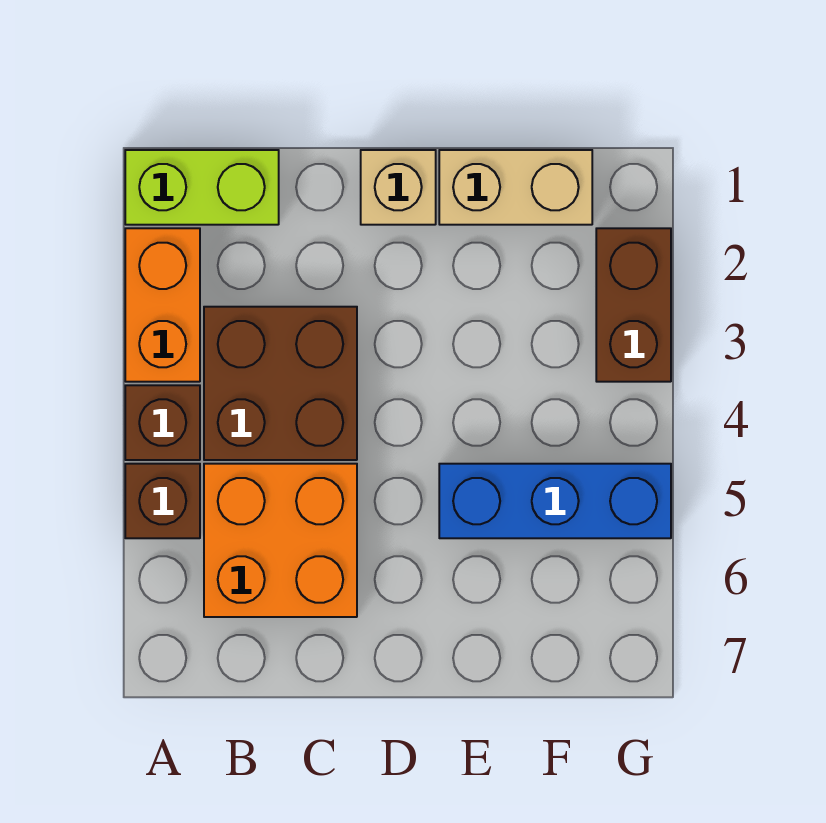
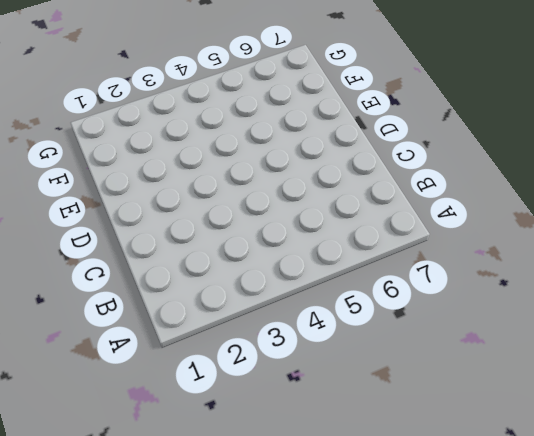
none -> lime 1x2 brick [125,150,279,225]
none -> orange 1x2 brick [125,228,200,382]

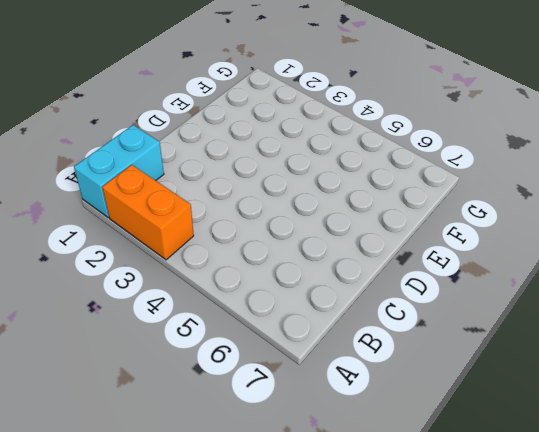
cyan 1x2 brick [74,125,164,218] -> lime 1x2 brick [125,150,279,225]
none -> brown 1x1 brick [125,385,200,460]
none -> brown 1x1 brick [125,464,200,538]

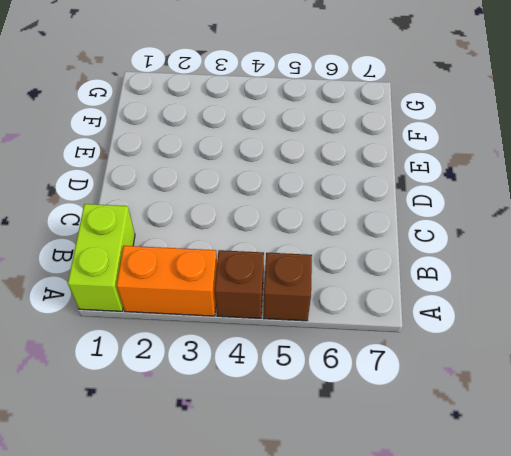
none -> brown 2x2 brick [204,307,357,460]
none -> orange 2x2 brick [204,464,357,617]

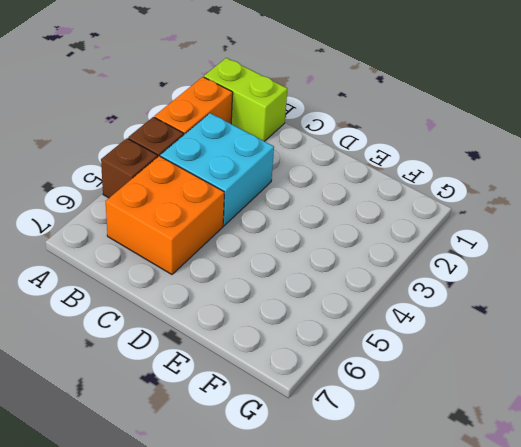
cyan 2x2 brick [160,113,274,226] -> brown 2x2 brick [204,307,357,460]
none -> tan 1x1 brick [361,150,436,225]
none -> tan 1x2 brick [439,150,592,225]

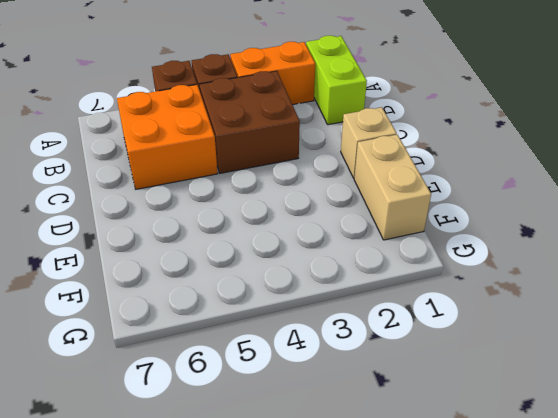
none -> blue 1x3 brick [439,464,671,538]
none -> brown 1x2 brick [596,228,671,382]

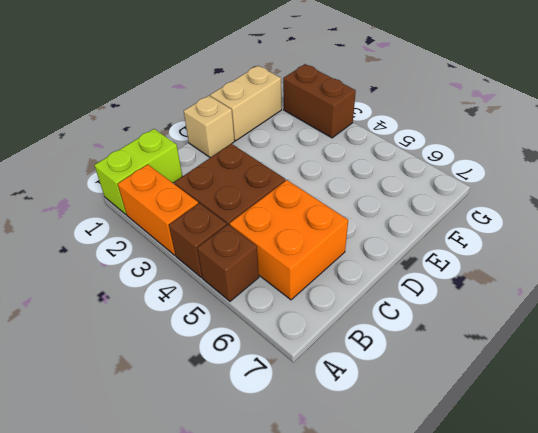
none -> blue 1x3 brick [439,464,671,538]

